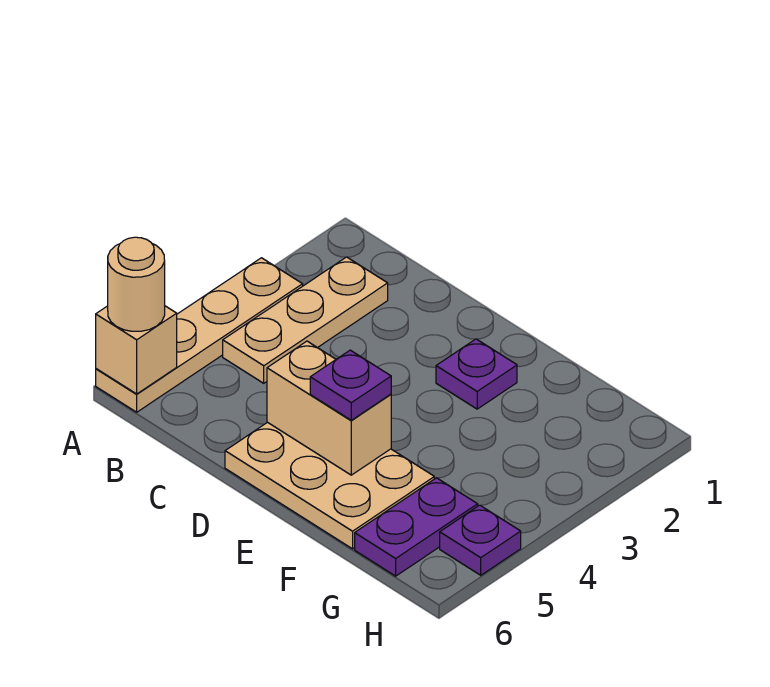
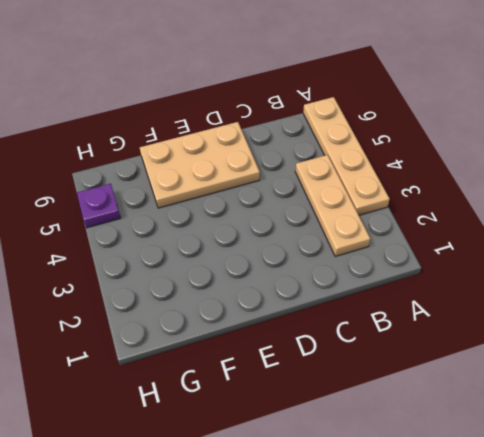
none -> purple 1x1 plate [436,339,517,409]
none -> purple 1x2 plate [355,478,478,576]

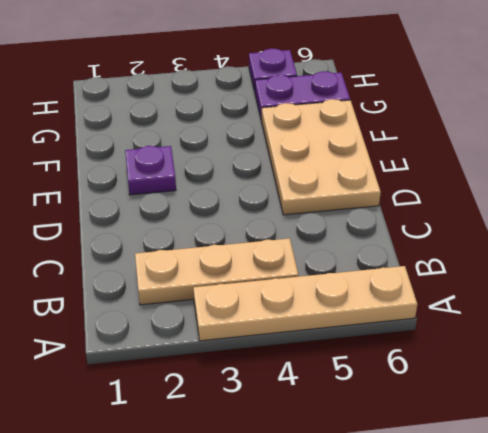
none -> tan 1x1 brick [96,306,177,394]
none -> tan 1x2 brick [267,341,391,475]

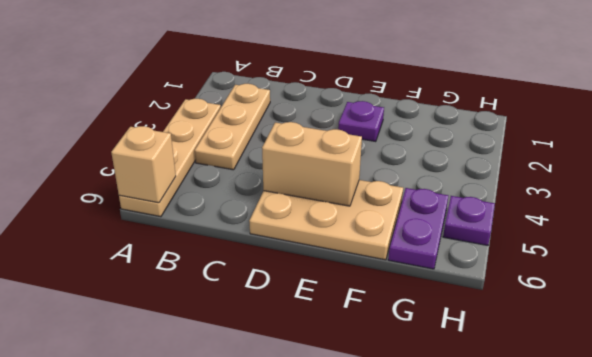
none -> tan 1x1 round brick [108,237,165,331]
none -> purple 1x1 plate [310,350,391,420]

